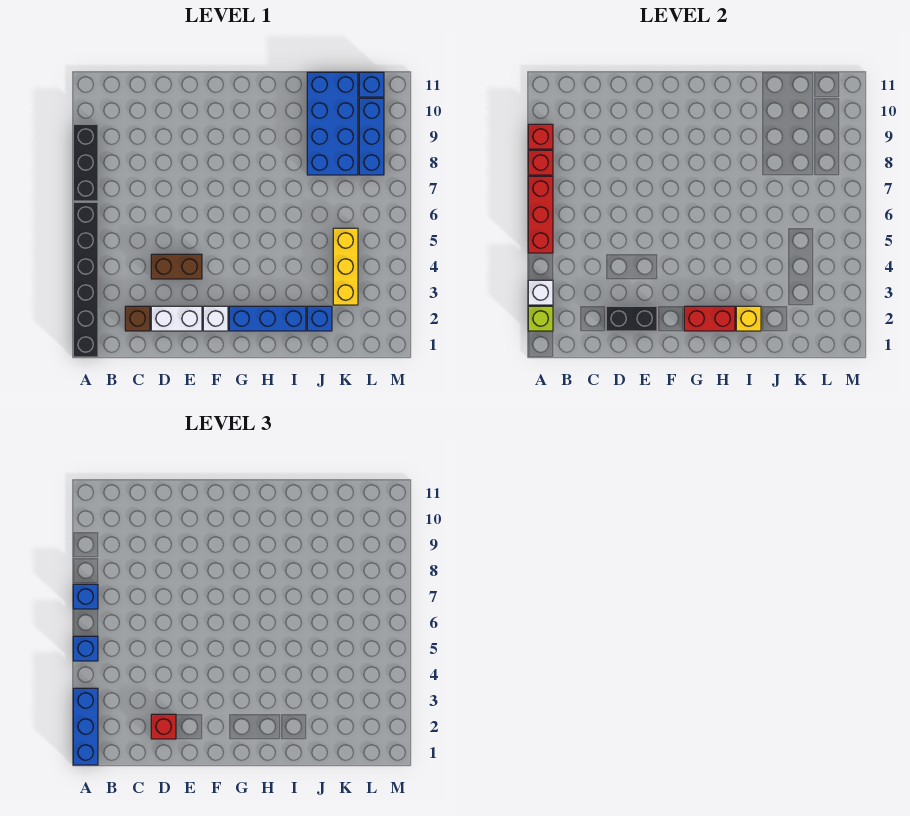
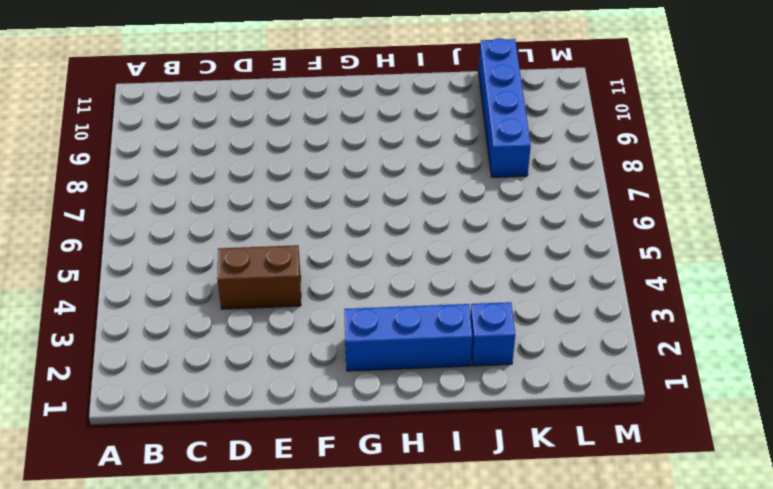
blue 1x4 brick [478,39,531,177] -> blue 2x4 brick [307,72,358,175]
none -> black 1x6 brick [73,202,98,357]
none -> black 1x3 brick [73,124,98,201]
none -> brown 1x1 brick [125,306,150,331]

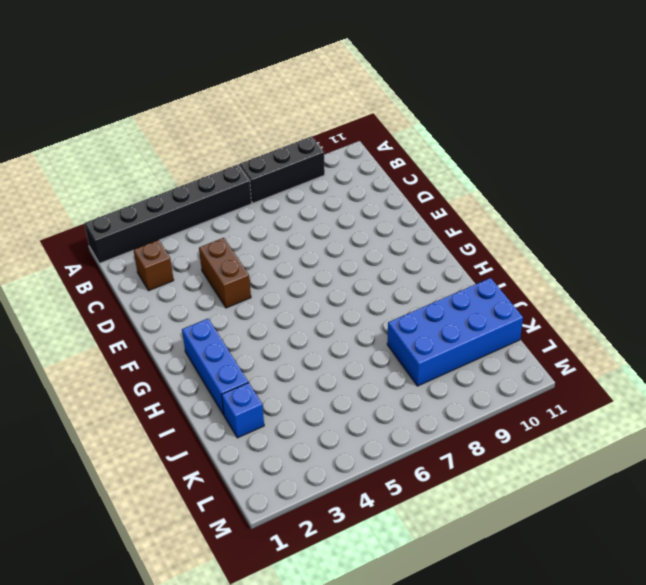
none -> white 1x2 brick [151,306,202,331]
none -> white 1x1 brick [203,306,228,331]
none -> yellow 1x3 brick [333,228,358,305]

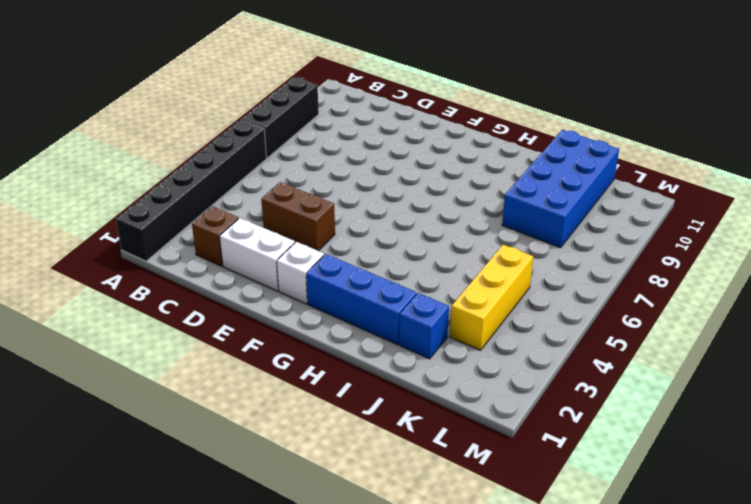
none -> blue 1x3 brick [359,98,384,175]
none -> blue 1x1 brick [359,72,384,97]
none -> lime 1x1 brick [528,306,553,331]

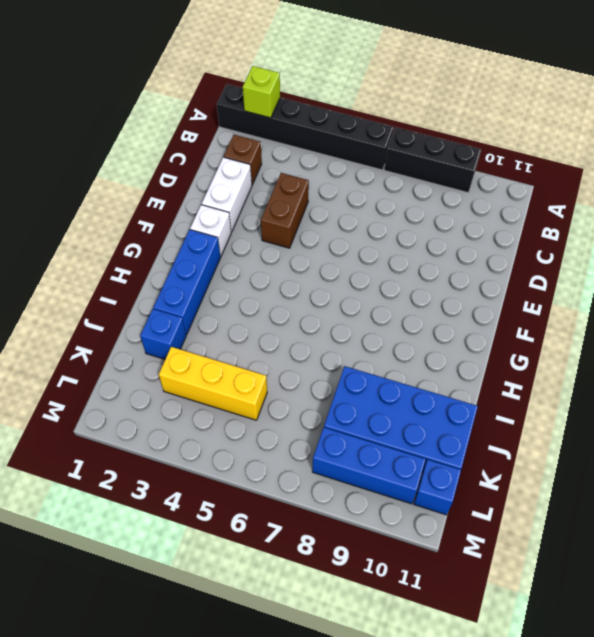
none -> white 1x1 brick [528,280,553,305]
none -> red 1x3 brick [528,176,553,253]
none -> red 1x1 brick [528,150,553,175]

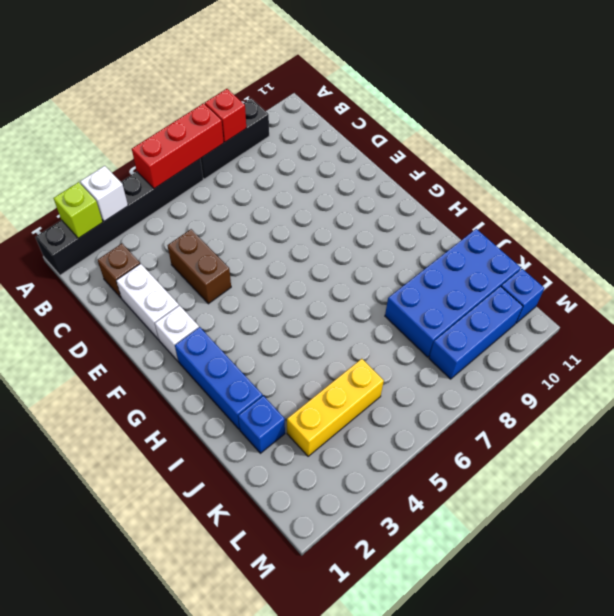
none -> red 1x1 brick [528,124,553,149]
none -> black 1x2 brick [606,306,657,331]
none -> red 1x2 brick [684,306,735,331]

